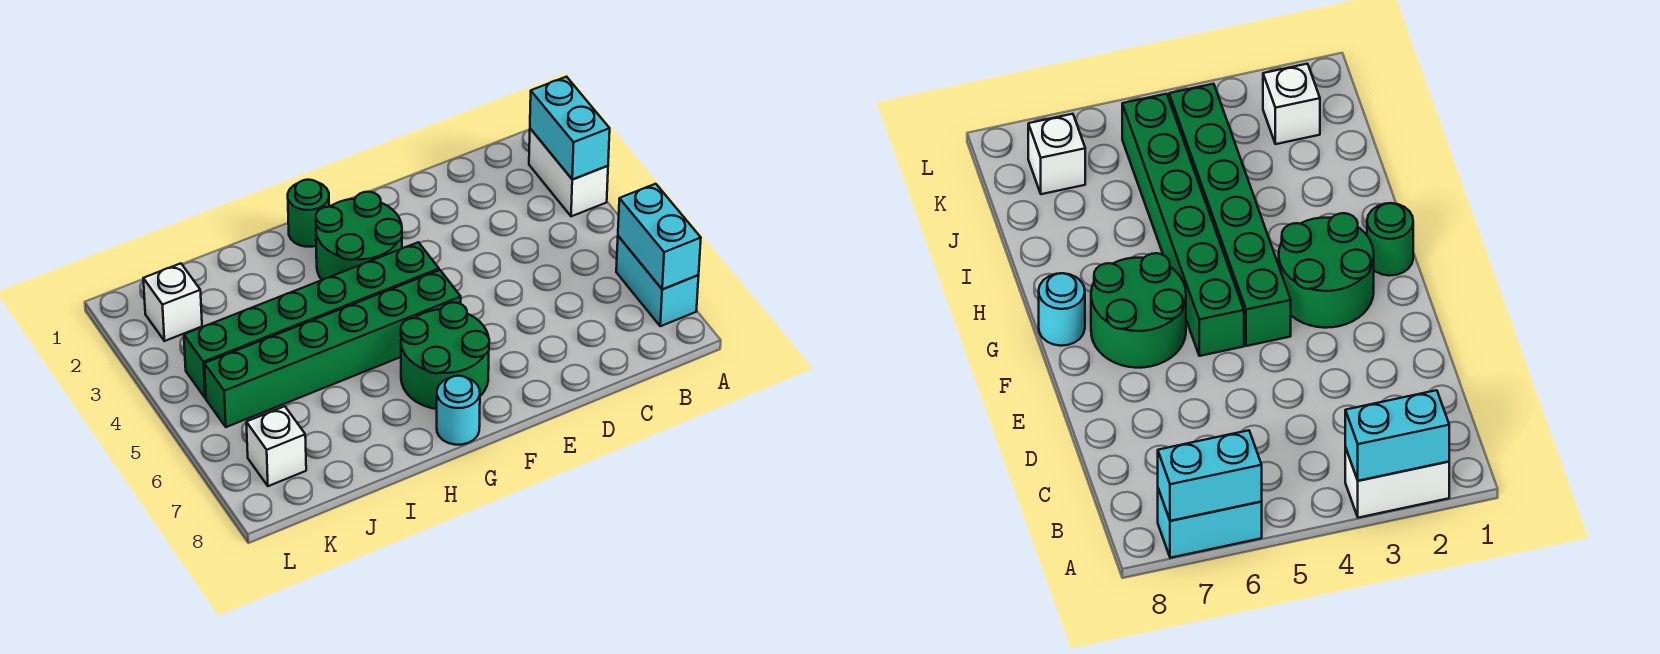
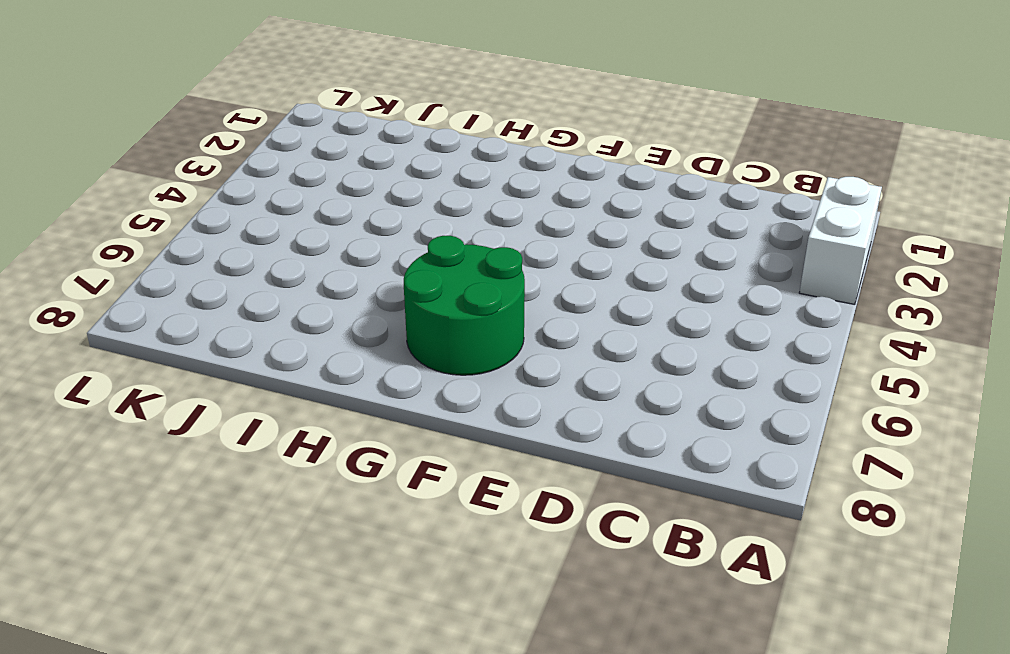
none -> cyan 1x2 brick [616,236,699,326]
none -> green 2x2 round brick [316,192,402,280]
none -> green 1x6 brick [184,242,439,398]

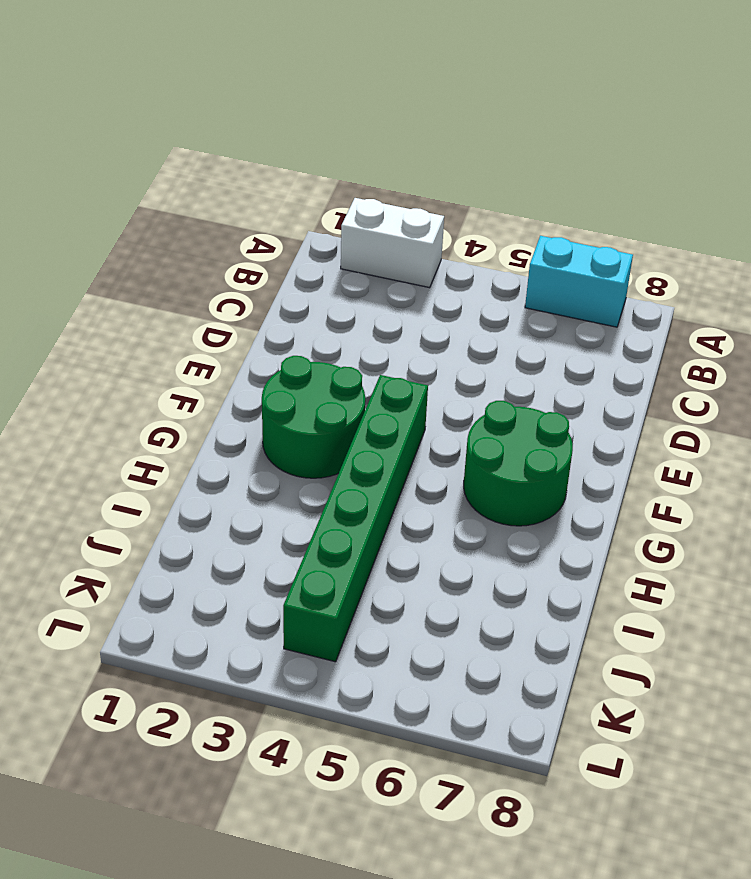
none -> green 1x6 brick [204,270,461,427]
none -> green 1x1 round brick [288,180,329,247]
none -> cyan 1x1 round brick [437,376,480,445]

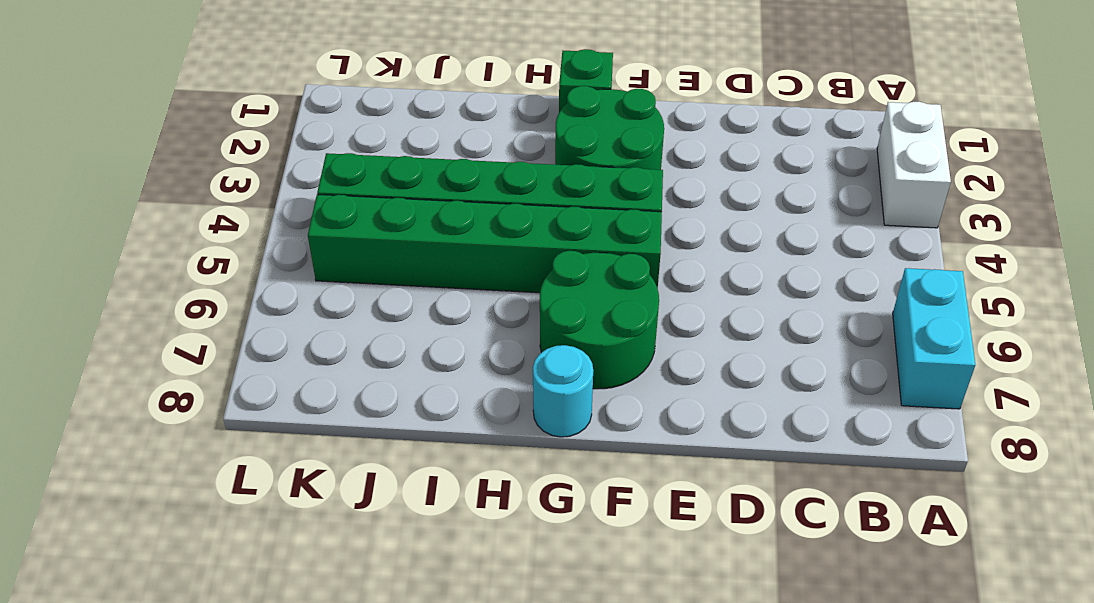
green 1x1 brick [559,49,613,112] -> green 1x1 round brick [288,180,329,247]
none -> white 1x1 brick [143,263,202,341]
none -> white 1x1 brick [246,406,306,486]
none -> cyan 1x2 brick [530,77,610,180]

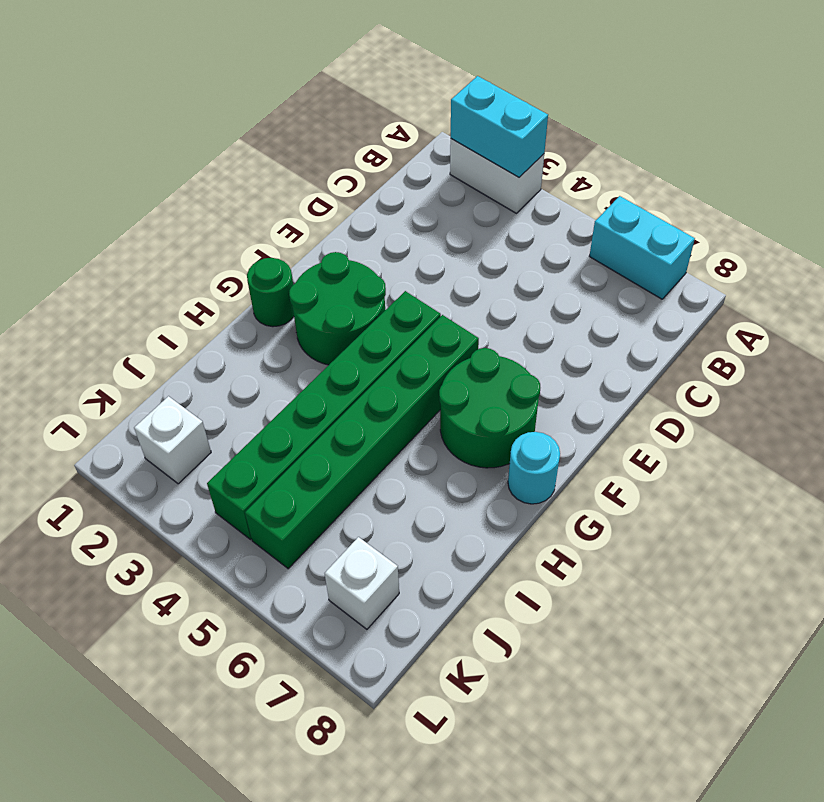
none -> cyan 1x2 brick [618,184,701,289]

